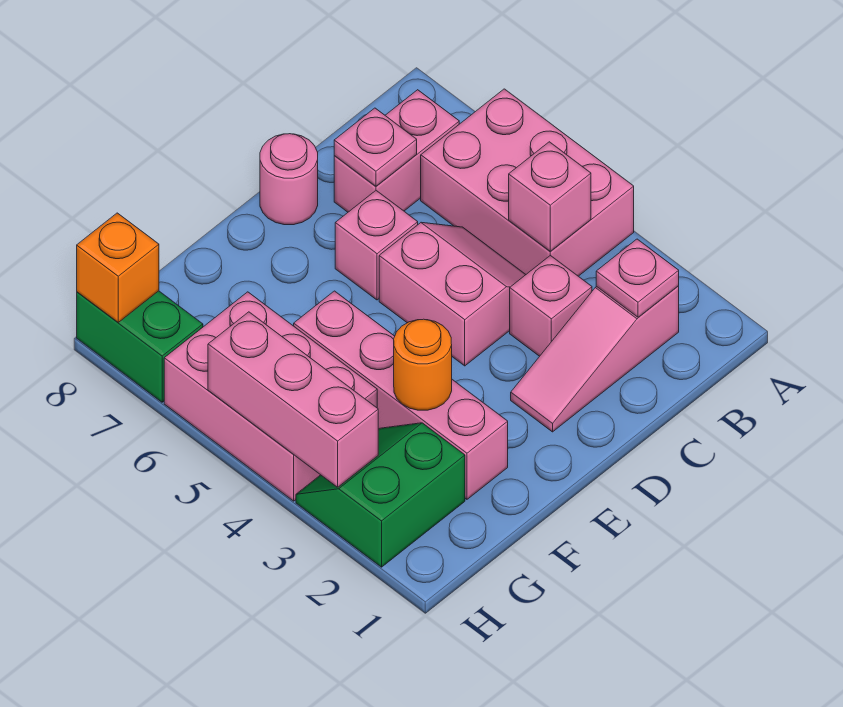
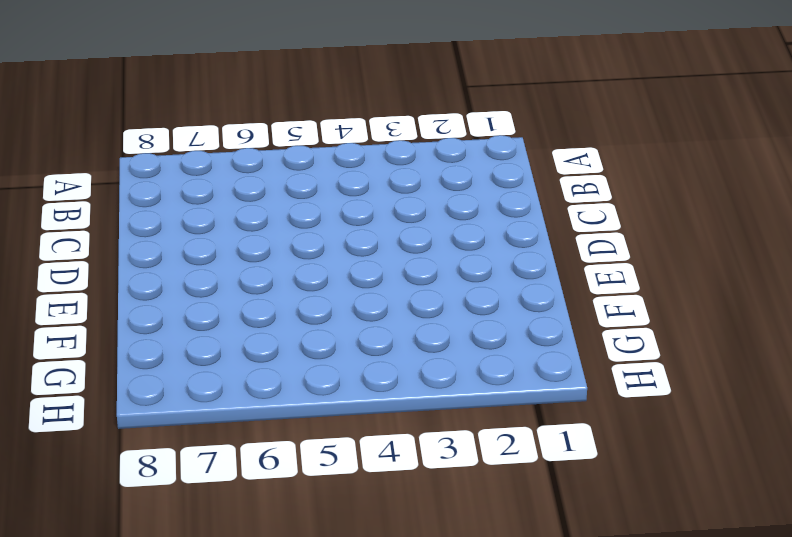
none -> pink 2x3 brick [421,89,634,276]
none -> pink 1x3 slope [511,286,679,432]
none -> pink 1x2 brick [334,90,459,212]

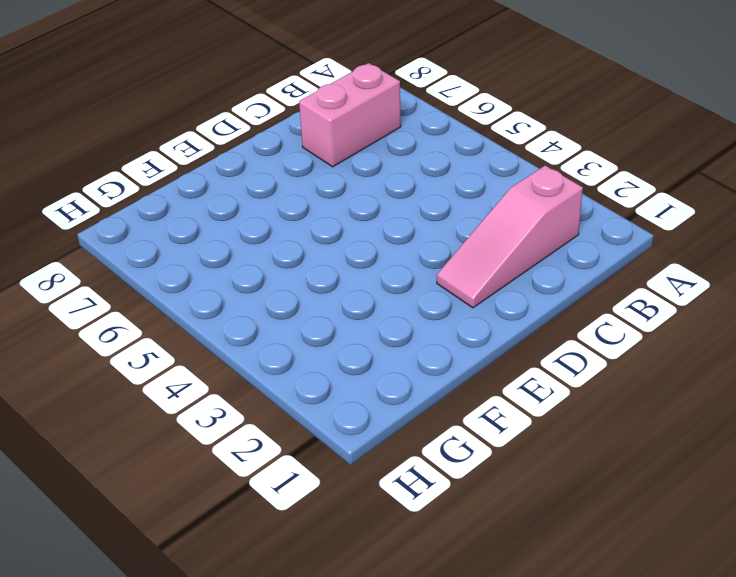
none -> pink 2x3 brick [421,89,634,276]
none -> pink 1x1 brick [510,255,592,356]
none -> pink 2x2 slope [379,222,526,366]

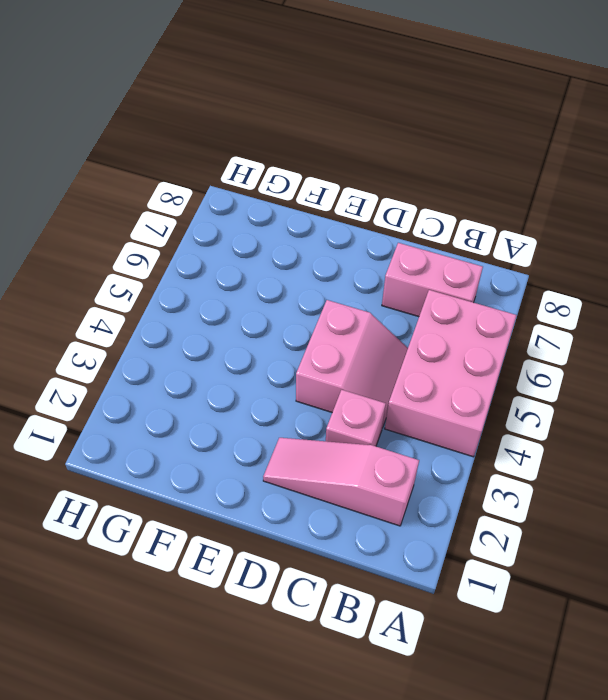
none -> pink 1x1 brick [335,191,418,300]
none -> pink 1x1 round brick [260,134,318,225]
none -> pink 1x4 brick [294,291,508,499]

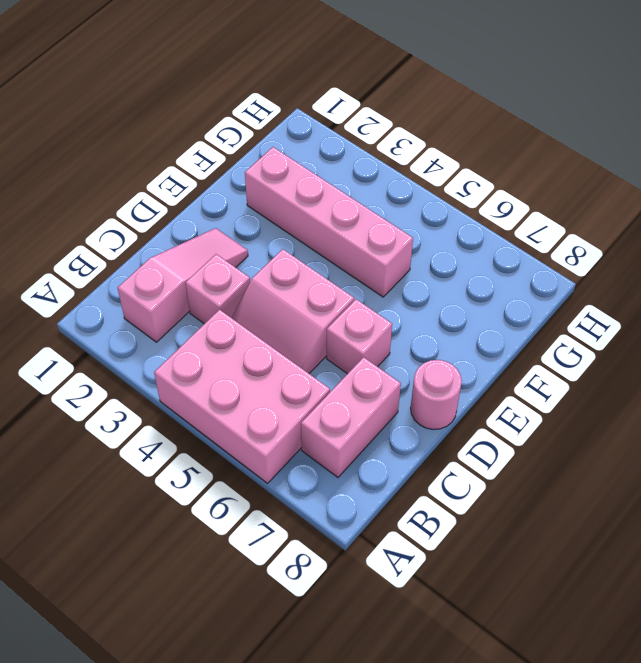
none -> green 2x2 slope [296,423,465,567]
none -> pink 2x3 brick [164,292,377,501]
none -> green 1x2 brick [77,291,203,402]

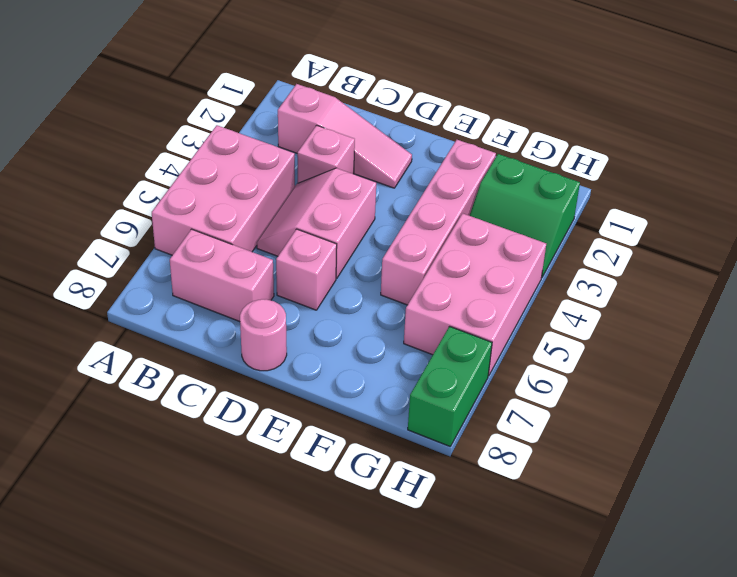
none -> pink 1x1 plate [596,239,679,317]
none -> pink 1x1 brick [509,142,591,252]
none -> pink 1x1 plate [334,108,417,186]

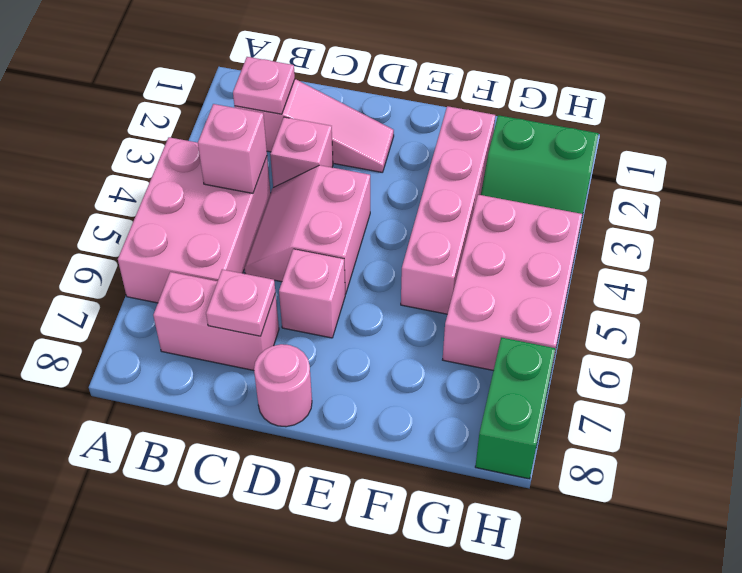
none -> orange 1x1 round brick [394,319,452,410]
none -> pink 1x3 brick [208,312,378,487]
none -> orange 1x1 brick [77,213,159,322]

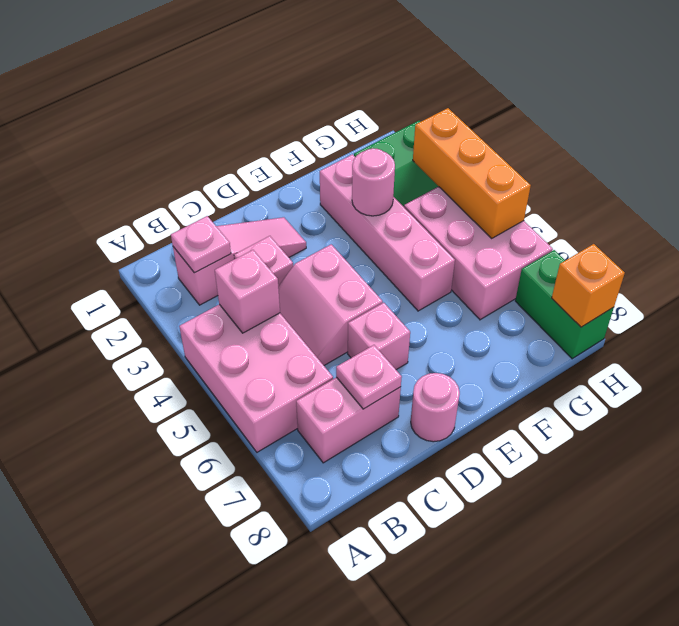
pink 1x1 round brick [352,148,395,216] -> orange 1x1 round brick [394,319,452,410]
orange 1x3 brick [413,108,531,238] -> pink 1x3 brick [208,312,378,487]

